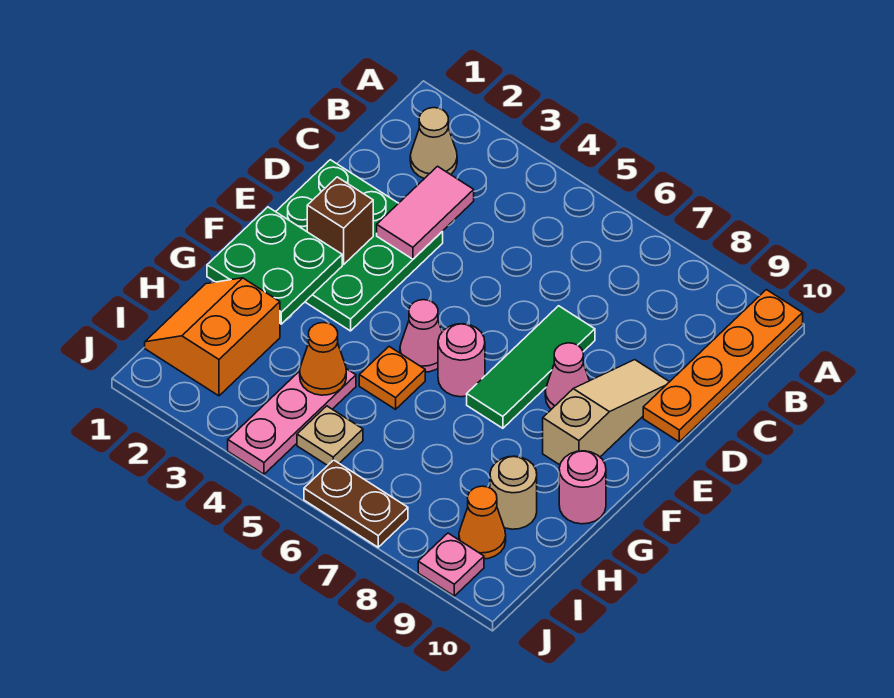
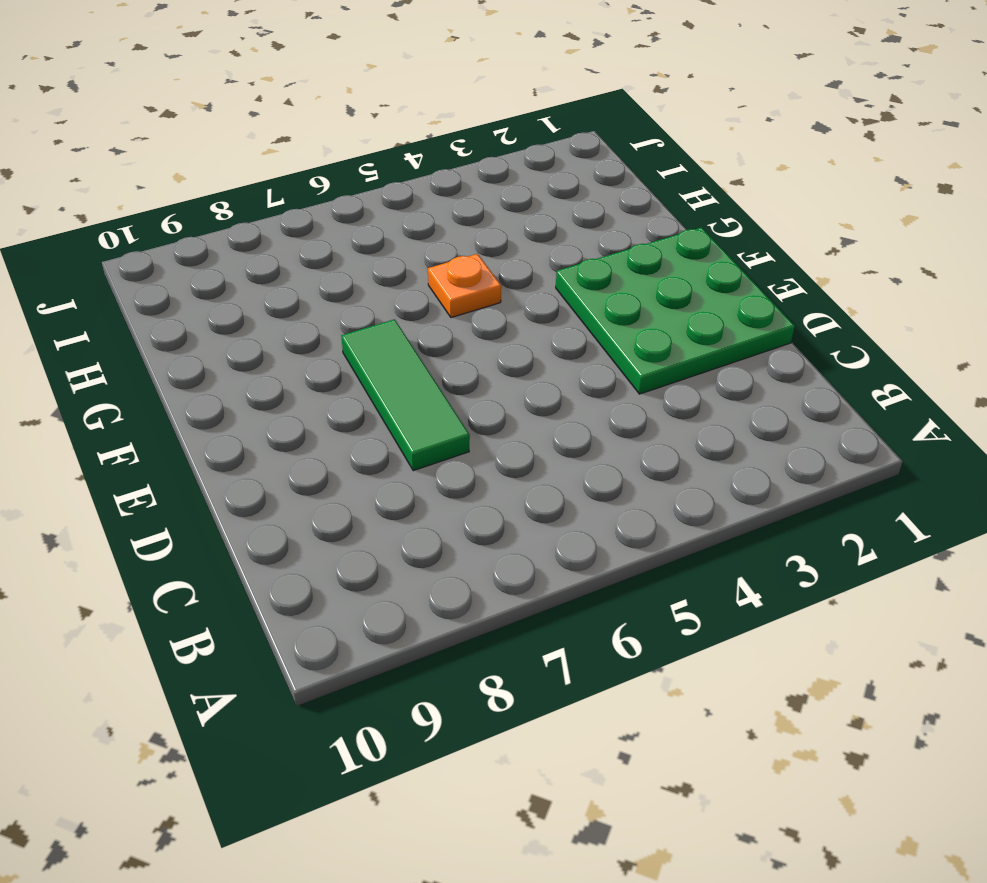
none -> orange 1x4 plate [643,290,803,442]
none -> tan 1x1 cone [410,108,457,179]
none -> tan 1x3 slope [543,360,669,465]

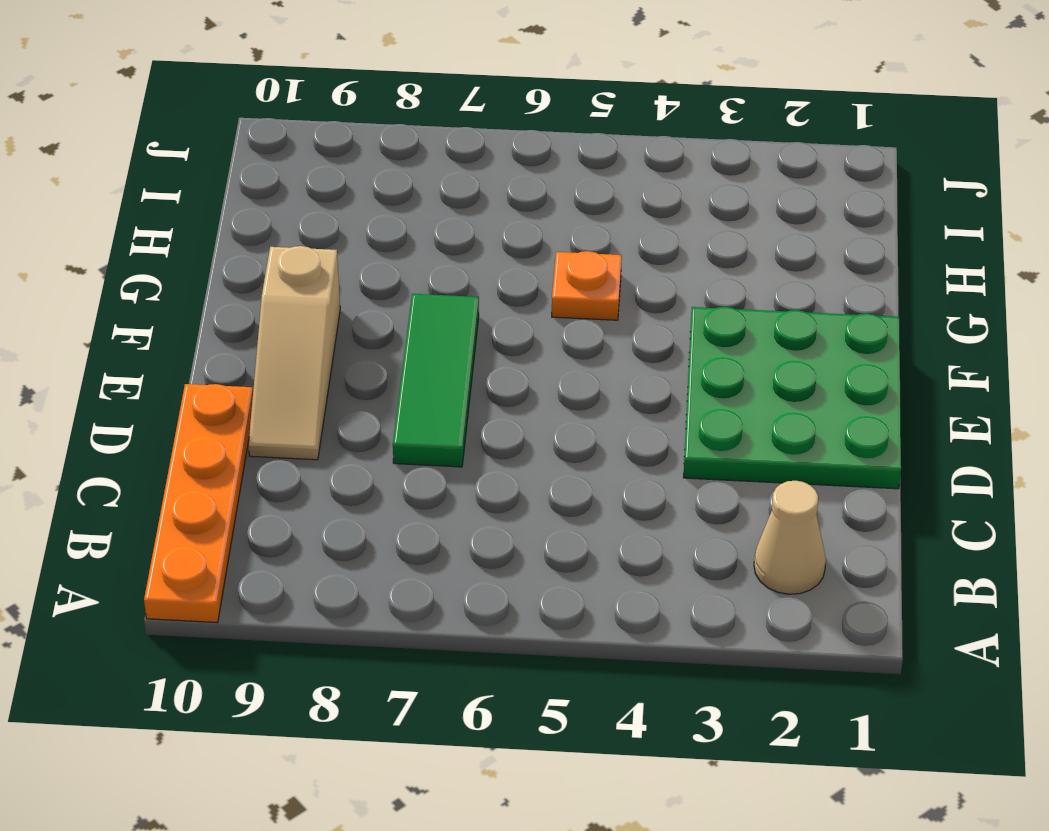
none -> pink 1x1 cone [545,343,589,409]
none -> pink 1x1 cone [400,300,442,372]
none -> pink 1x1 round brick [438,324,485,397]

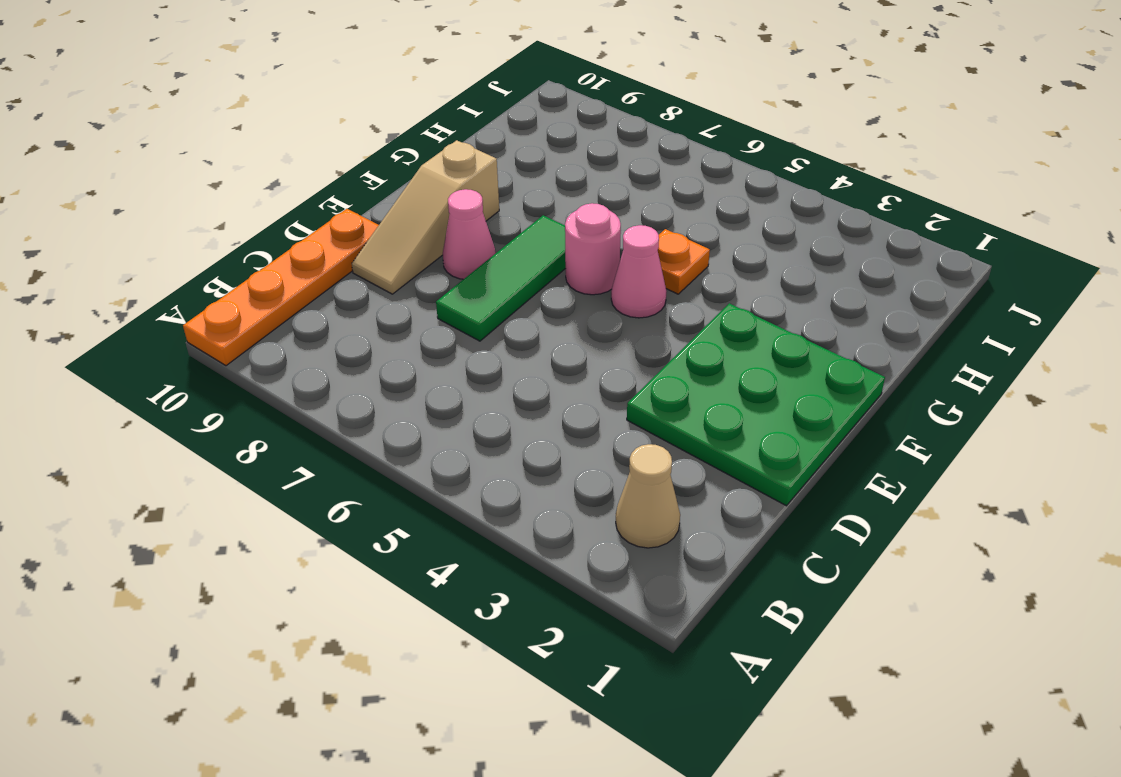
none -> pink 1x1 round brick [559,451,606,524]
none -> orange 2x2 slope [145,278,280,396]
none -> pink 1x3 plate [228,369,356,474]

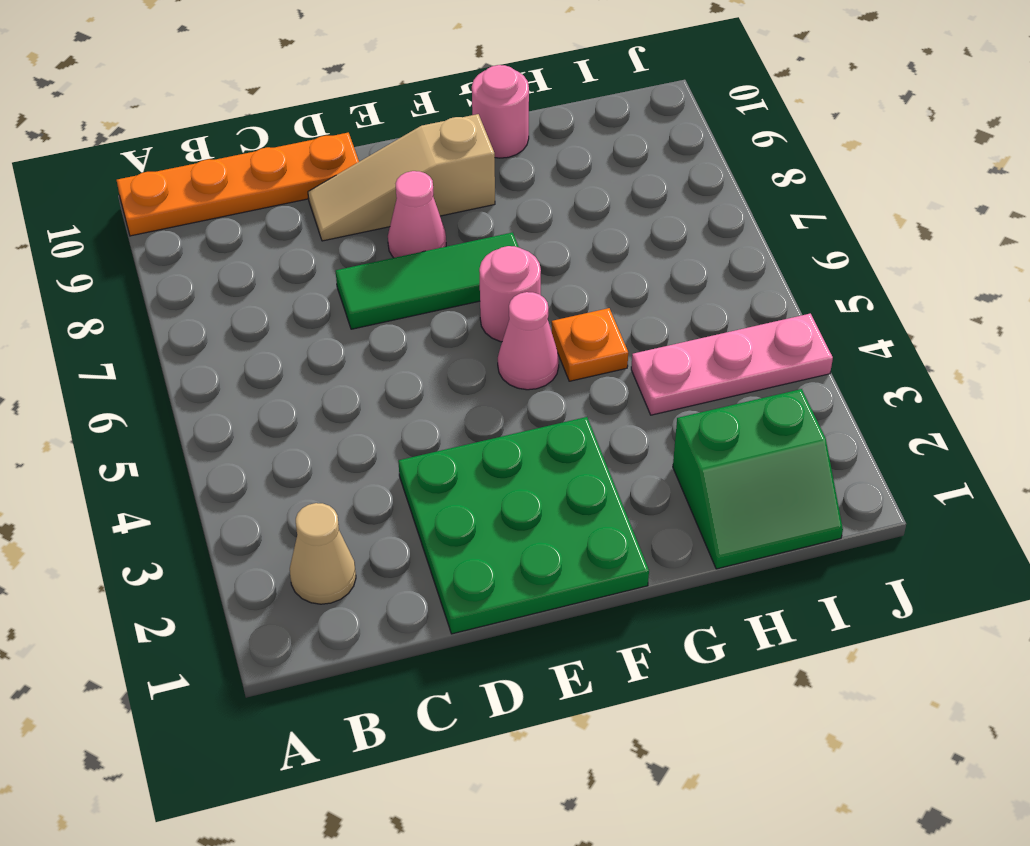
green 2x2 slope [673,389,843,569] -> orange 2x2 slope [145,278,280,396]
none -> tan 1x1 round brick [490,456,537,529]
none -> tan 1x1 plate [297,406,363,465]
none -> orange 1x1 cone [459,486,506,559]

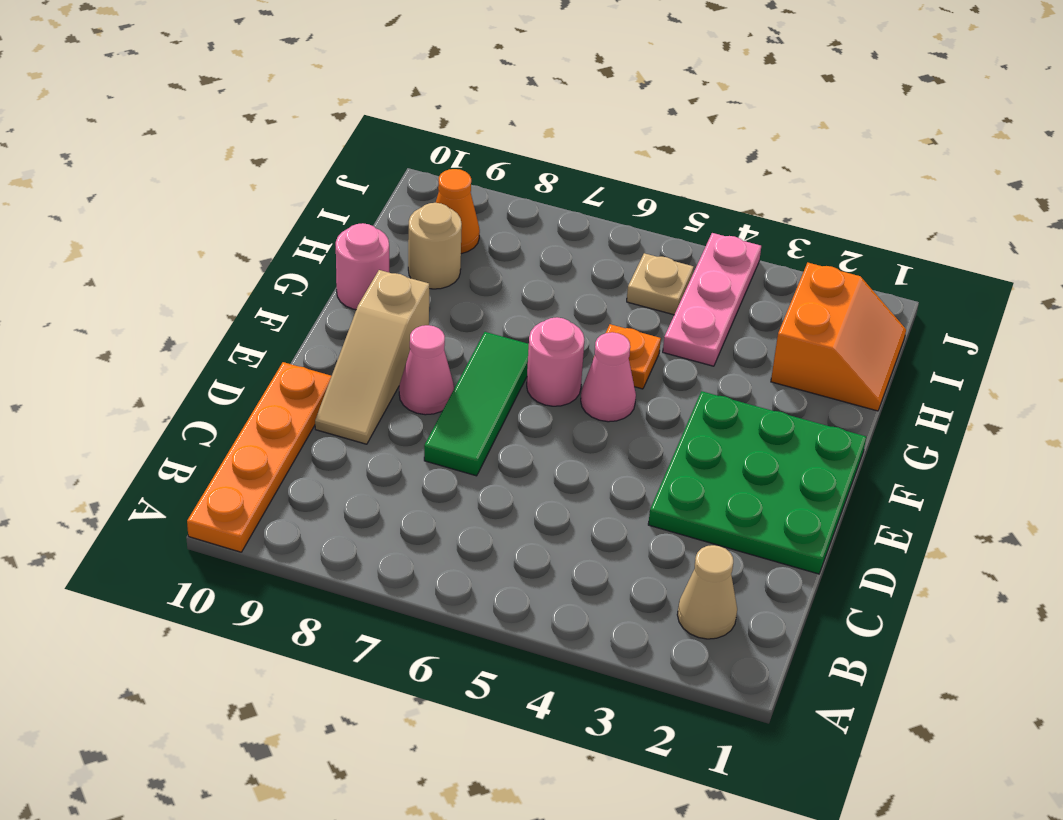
none -> brown 1x2 plate [304,460,408,547]
none -> pink 1x1 plate [418,533,484,596]
none -> pink 1x2 tile [377,166,474,259]

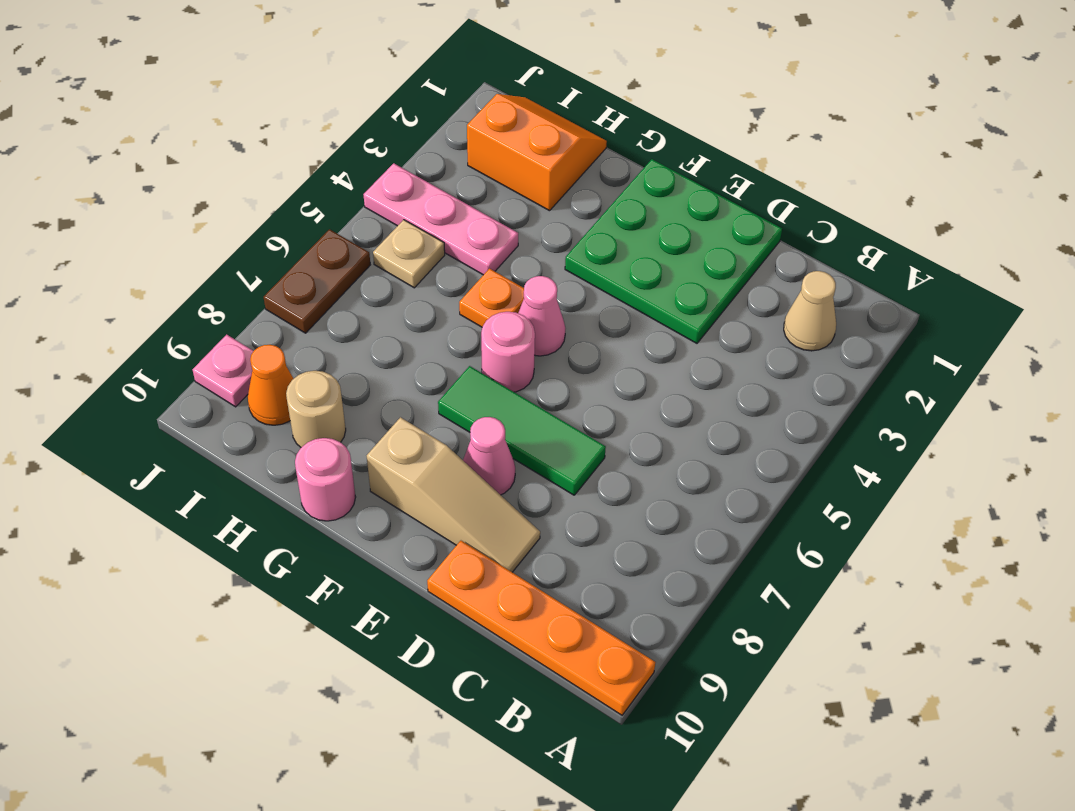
none -> pink 1x2 tile [377,166,474,259]
none -> brown 1x1 brick [307,177,373,264]
none -> green 2x2 plate [207,207,342,324]

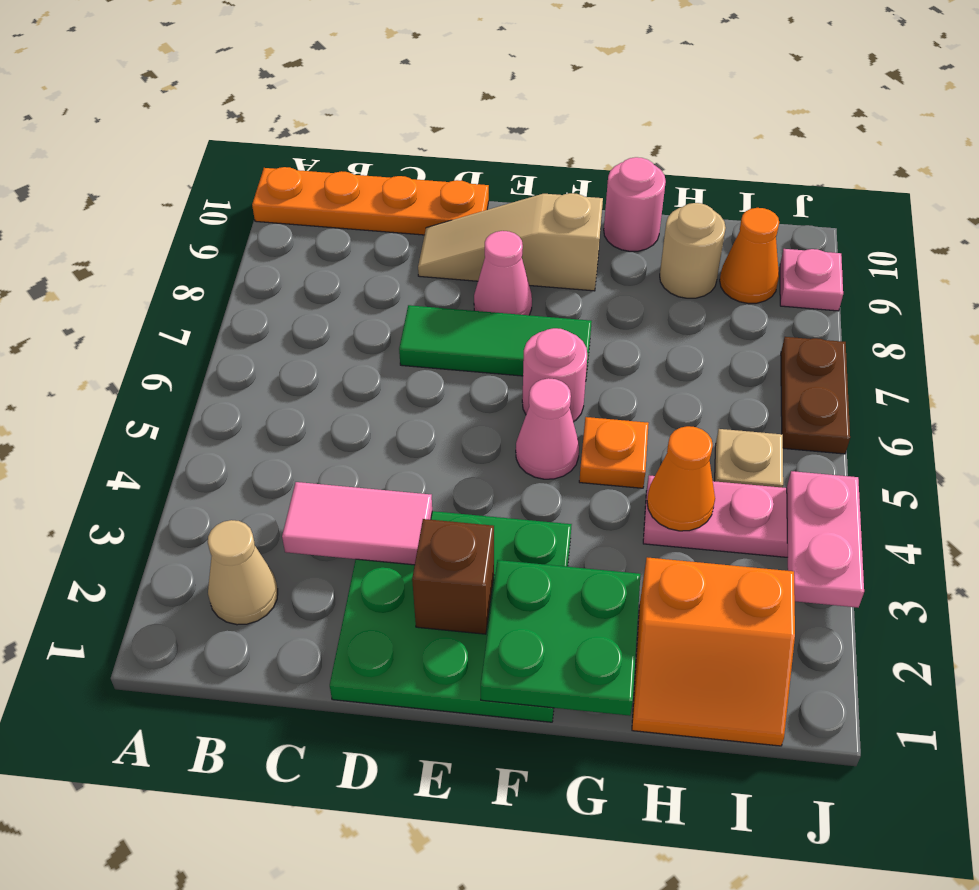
pink 1x2 plate [787,471,864,607] -> none

